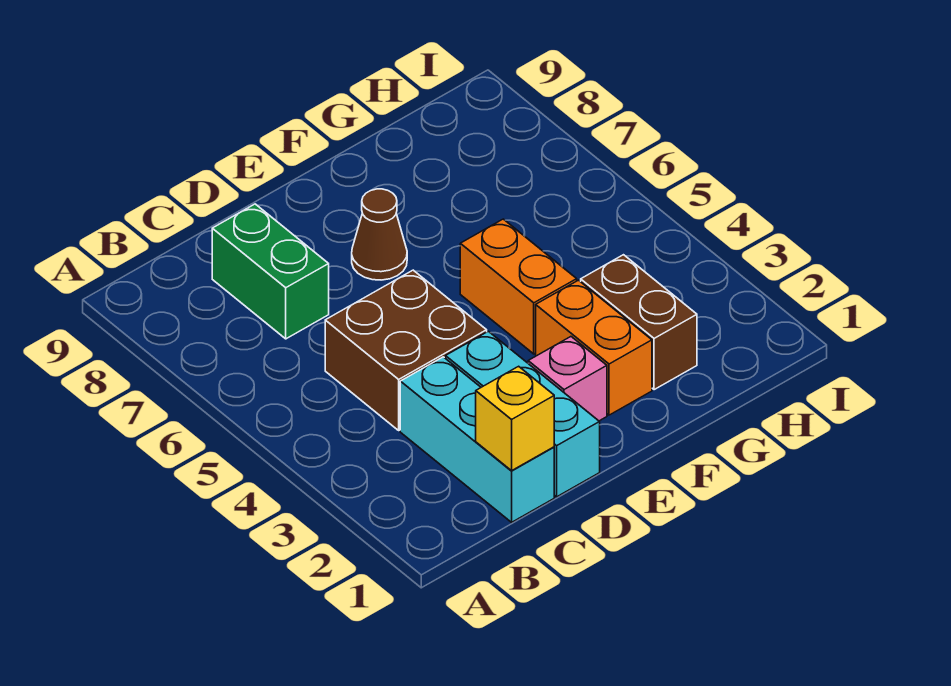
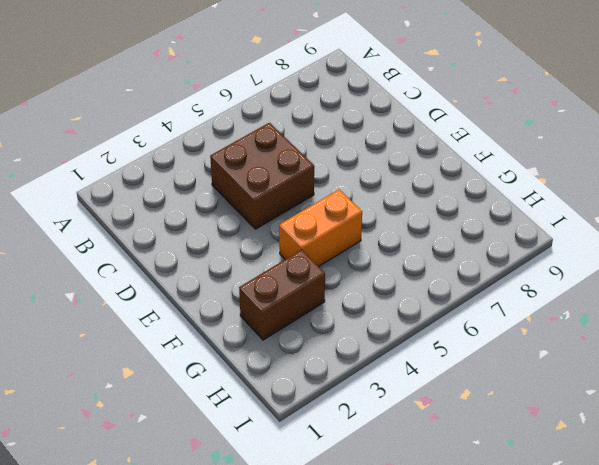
none -> cyan 1x3 brick [400,357,554,522]
none -> green 1x2 brick [212,204,329,339]

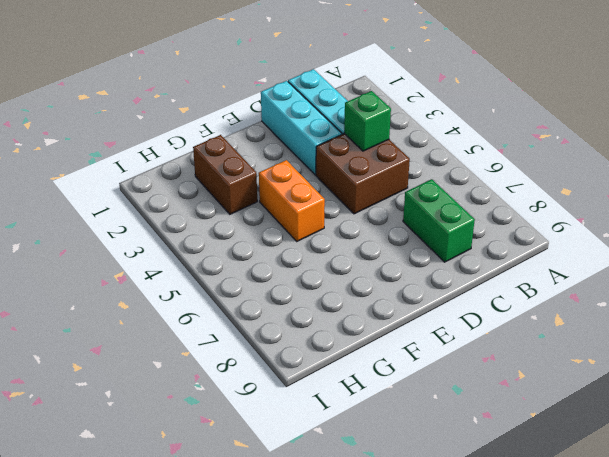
green 1x1 brick [344,91,391,151] -> none
none -> pink 1x1 brick [528,337,607,421]
none -> brown 1x1 cone [352,189,407,280]

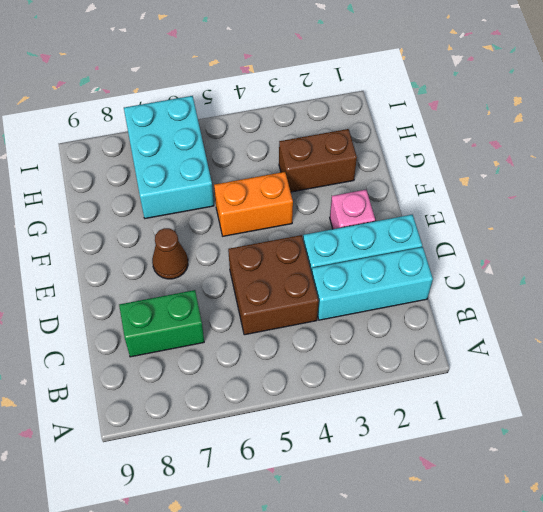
cyan 2x3 brick [124,96,214,219] -> none
none -> orange 1x2 brick [536,280,652,415]
none -> yellow 1x1 brick [476,366,554,471]

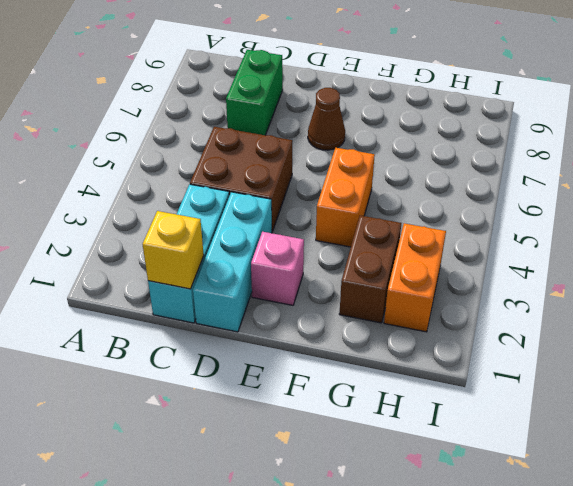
orange 1x2 brick [384,223,446,332] -> orange 1x2 brick moved to [536,280,652,415]

